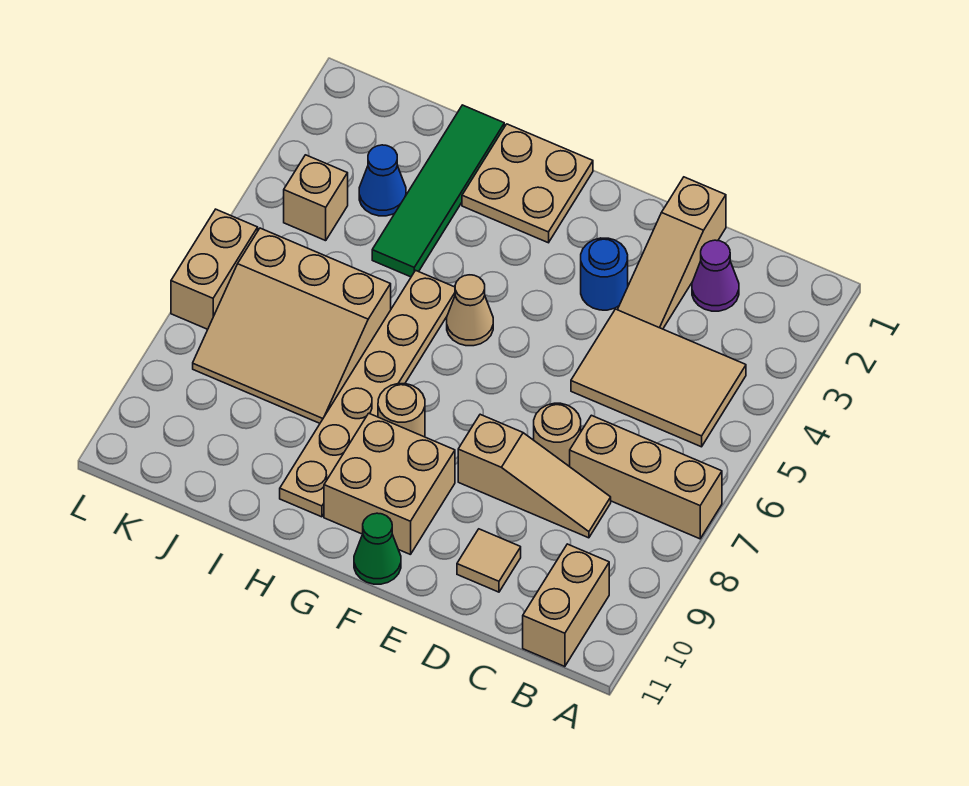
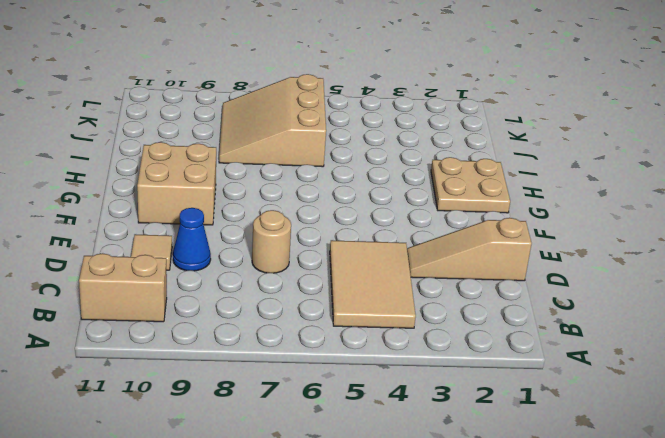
blue 1x1 cone [173,208,211,271] -> blue 1x1 cone moved to [359,145,406,216]
none -> tan 1x3 brick [570,415,722,539]
none -> purple 1x1 cone [692,240,739,311]
none -> tan 1x3 slope [458,414,611,538]

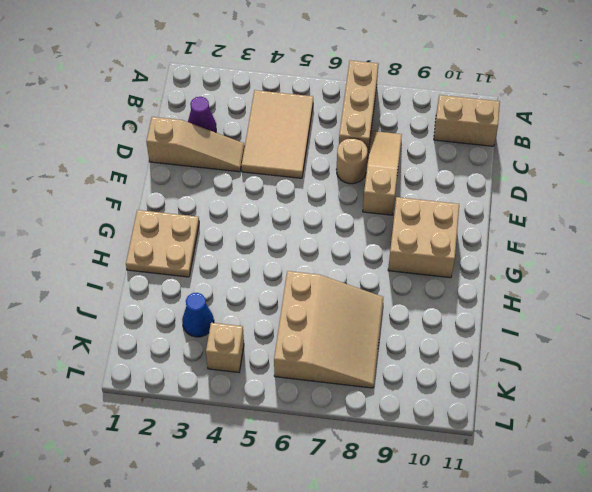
none -> tan 1x1 tile [457,529,521,592]
none -> blue 1x1 round brick [581,238,628,310]
none -> green 1x1 cone [354,513,401,584]

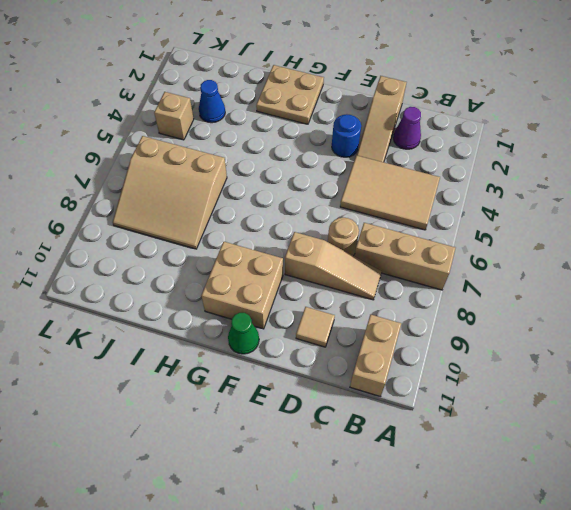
none -> tan 1x1 cone [447,275,493,346]
none -> tan 1x1 round brick [378,384,425,437]
none -> tan 1x6 plate [280,270,455,517]

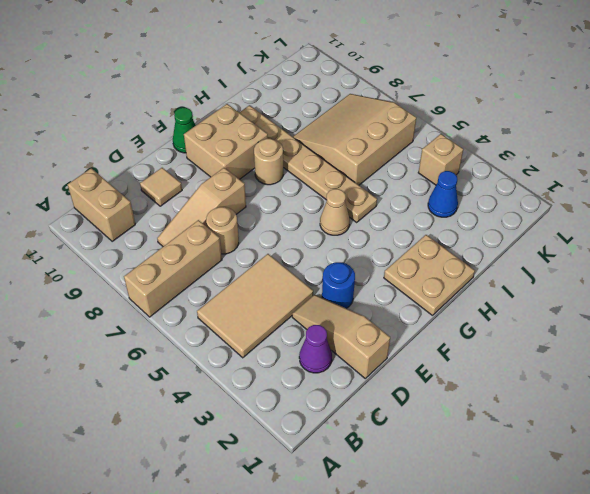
none -> green 1x4 tile [372,105,504,277]
none -> tan 1x2 brick [171,209,258,329]

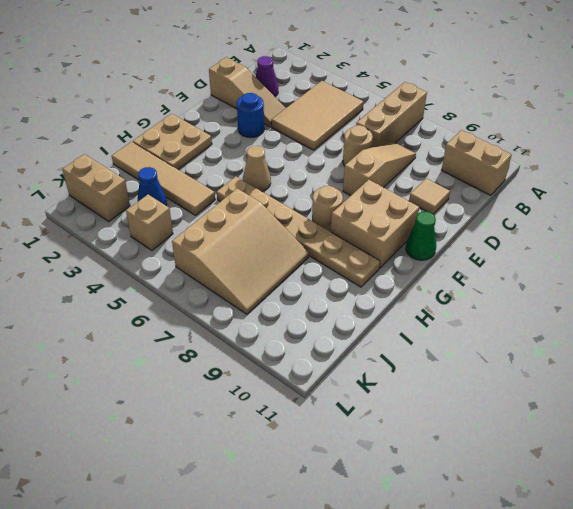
tan 1x4 tile [112,142,215,216] -> green 1x4 tile [372,105,504,277]
tan 1x2 brick [62,154,130,221] -> tan 1x2 brick moved to [171,209,258,329]

